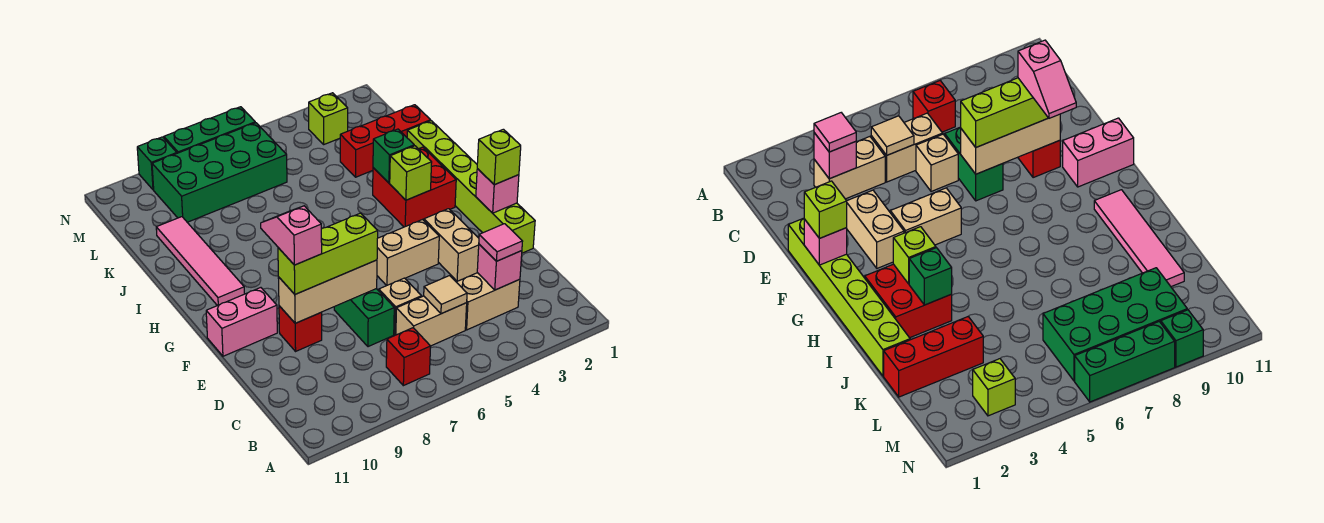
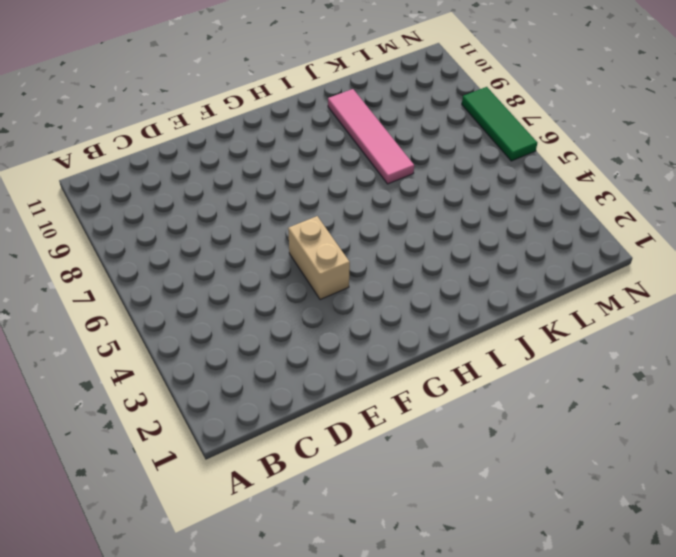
pink 1x4 tile [328,89,414,184] -> pink 1x4 tile turned to [156,217,244,306]
green 1x3 tile [462,87,537,161] -> green 1x3 brick [164,107,255,153]
none -> red 1x1 brick [386,328,431,386]
none -> tan 1x2 brick [457,273,520,330]
none -> tan 1x2 brick [396,296,467,346]

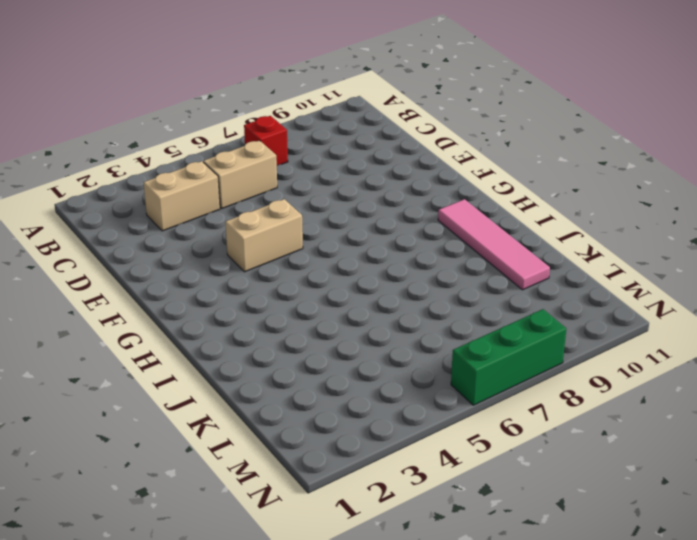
none -> tan 1x1 brick [379,278,422,335]
none -> green 1x2 brick [334,289,394,347]
none -> lime 1x6 brick [407,121,535,253]

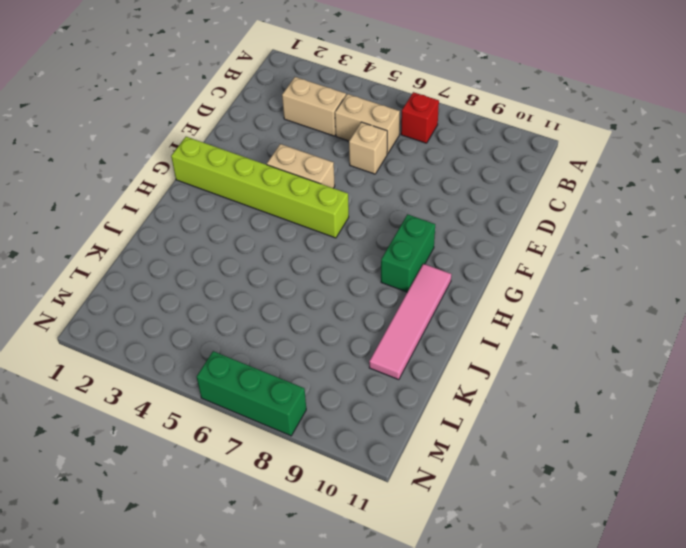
lime 1x6 brick [171,137,349,238] -> lime 1x6 brick turned to [407,121,535,253]
green 1x2 brick [381,214,435,292] -> green 1x2 brick moved to [334,289,394,347]
none -> tan 1x2 brick [424,209,479,281]
none -> red 1x1 brick [279,306,322,351]
none -> pink 1x2 brick [206,288,277,356]

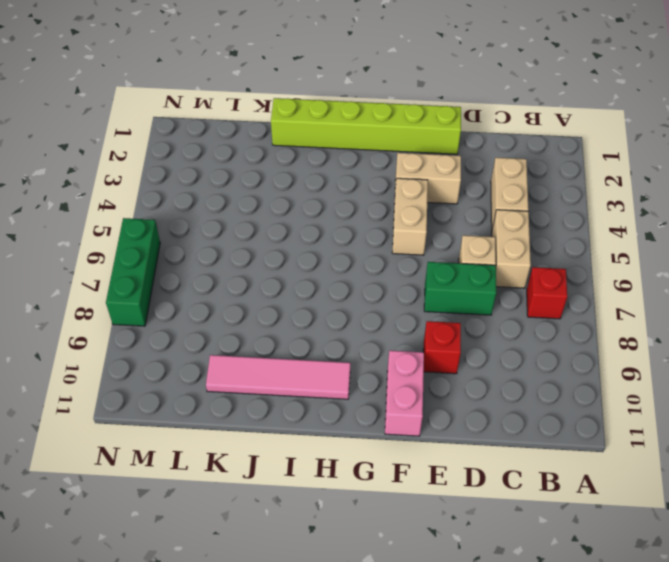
none -> red 2x2 brick [373,147,456,227]
none -> red 1x3 brick [340,105,431,177]
none -> green 2x4 brick [152,123,287,222]

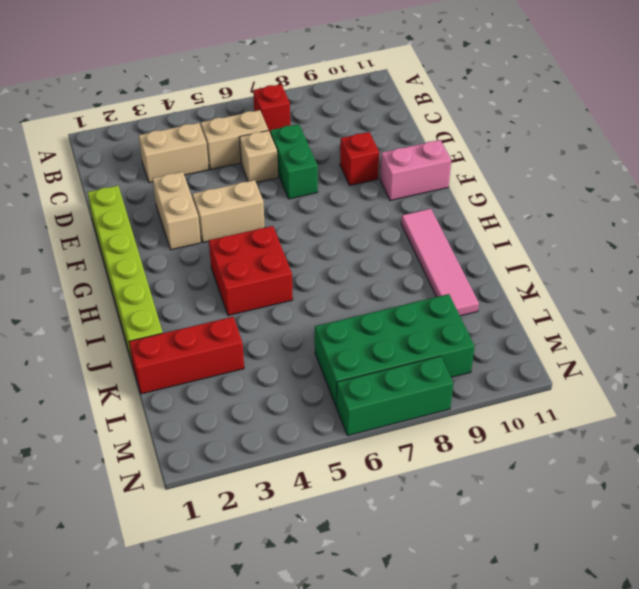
red 2x2 brick [209,226,293,315] -> red 2x2 brick moved to [373,147,456,227]
none -> lime 1x1 brick [309,93,348,144]
none -> green 1x1 brick [137,137,177,190]
none -> pink 1x1 brick [477,244,522,290]

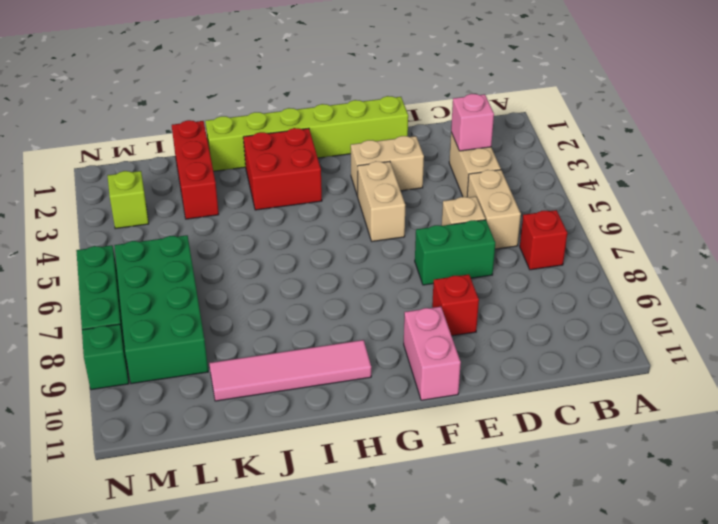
none -> tan 1x1 tile [424,276,467,314]
none -> tan 1x3 brick [278,260,377,323]
none -> pink 1x1 brick [476,169,519,213]

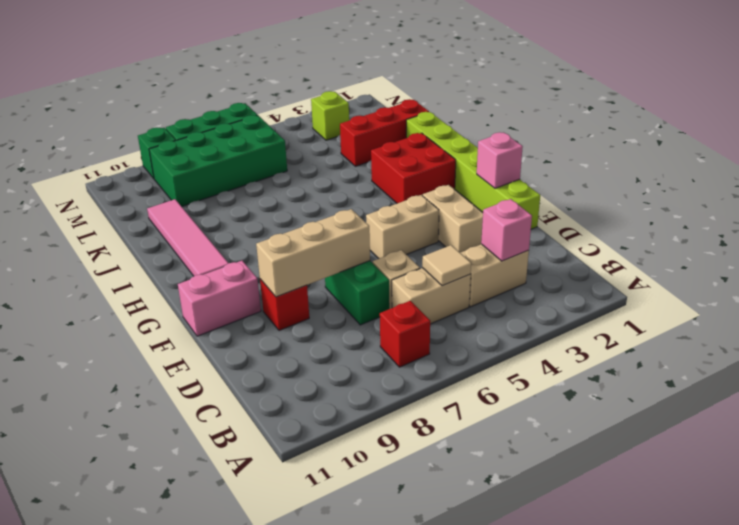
none -> lime 1x1 brick [390,146,432,200]
none -> green 1x1 brick [373,129,414,183]
none -> pink 1x1 tile [479,224,523,261]

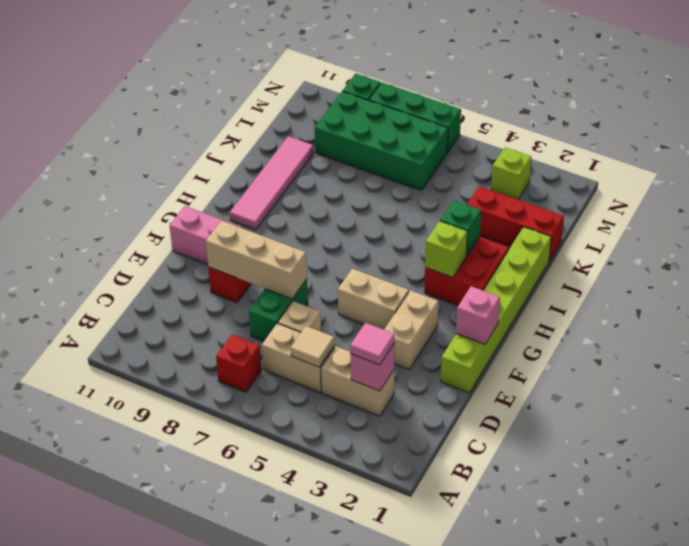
none -> lime 1x3 brick [278,213,378,294]
none -> lime 1x1 brick [477,129,521,185]
none -> pink 1x2 slope [261,206,322,265]

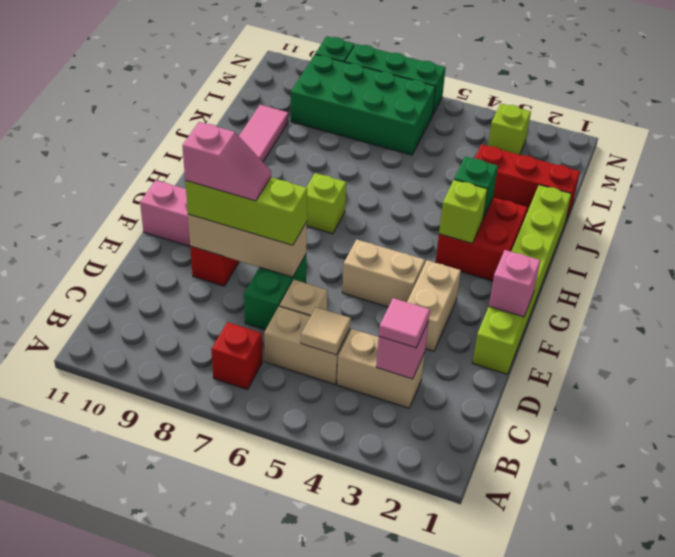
pink 1x2 slope [182,122,271,201] -> pink 1x2 slope turned to [261,206,322,265]
lime 1x1 brick [306,173,346,234] -> lime 1x1 brick moved to [477,129,521,185]

